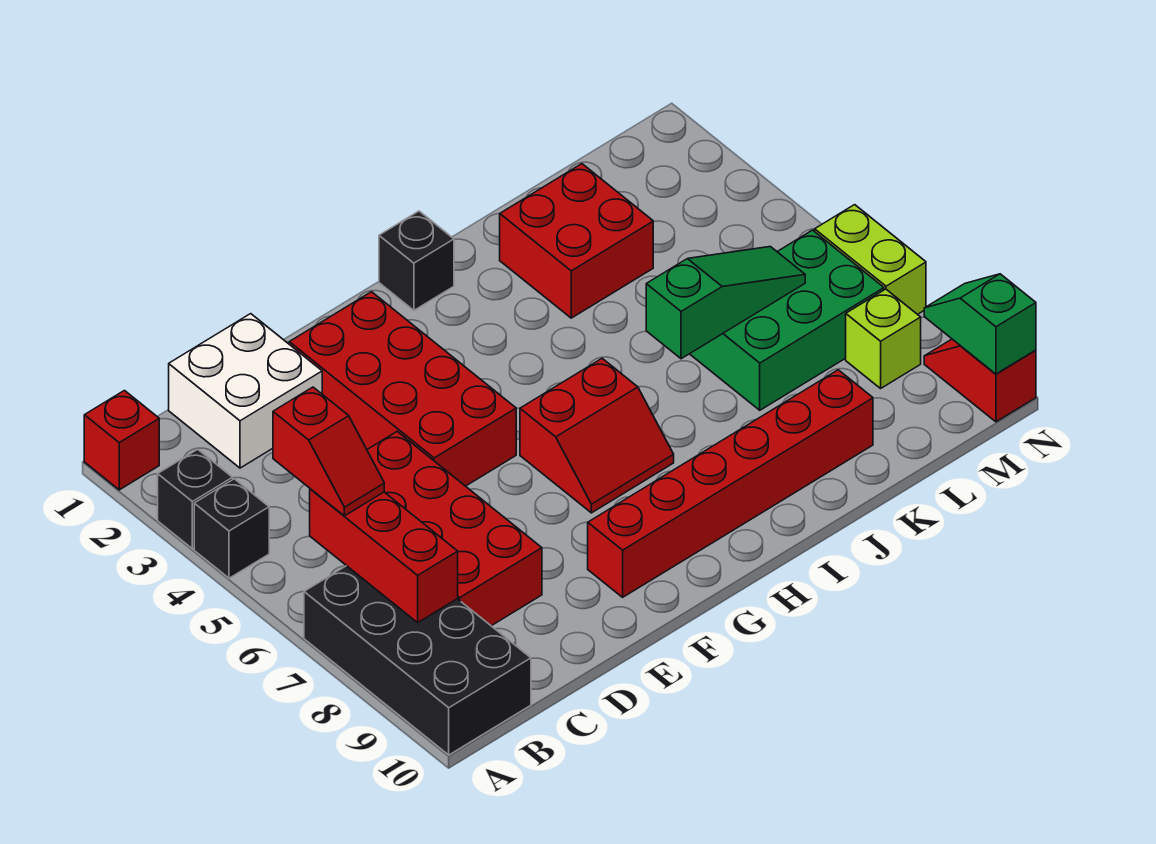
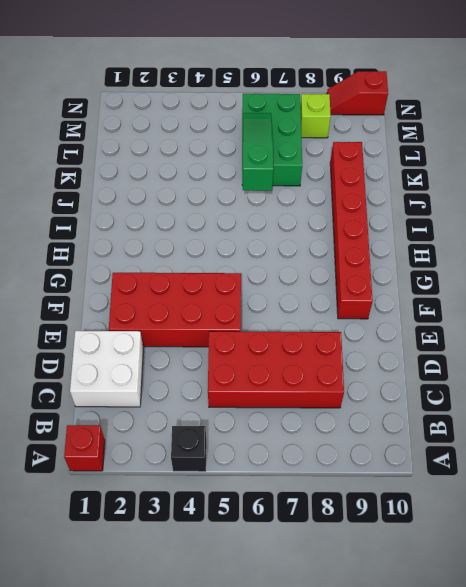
none -> black 1x1 brick [158,449,233,549]
none -> black 2x4 brick [304,566,531,755]
none -> red 2x2 slope [520,358,674,513]

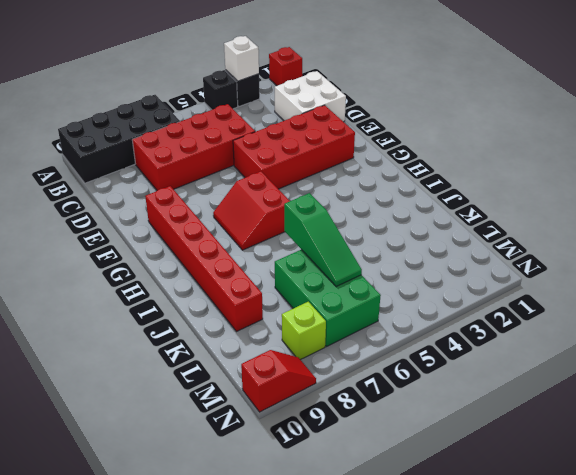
white 1x1 brick [224,36,259,81] -> none
none -> black 1x1 brick [379,211,454,310]
none -> red 2x2 brick [500,164,653,318]
none -> lime 1x2 brick [815,205,926,314]

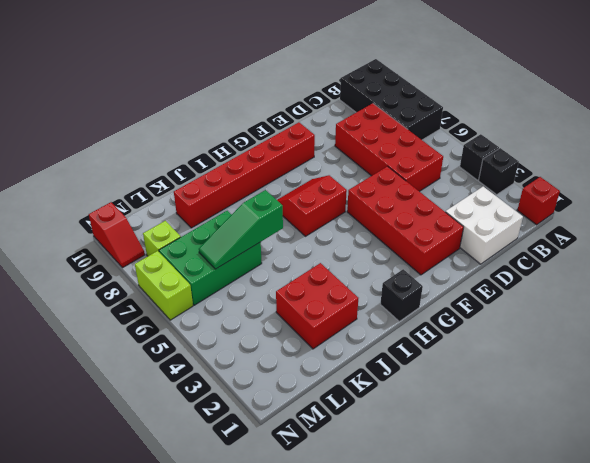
none -> red 1x3 brick [310,489,458,623]
none -> green 1x2 slope [924,274,1036,374]
none -> red 1x2 slope [273,387,384,516]

